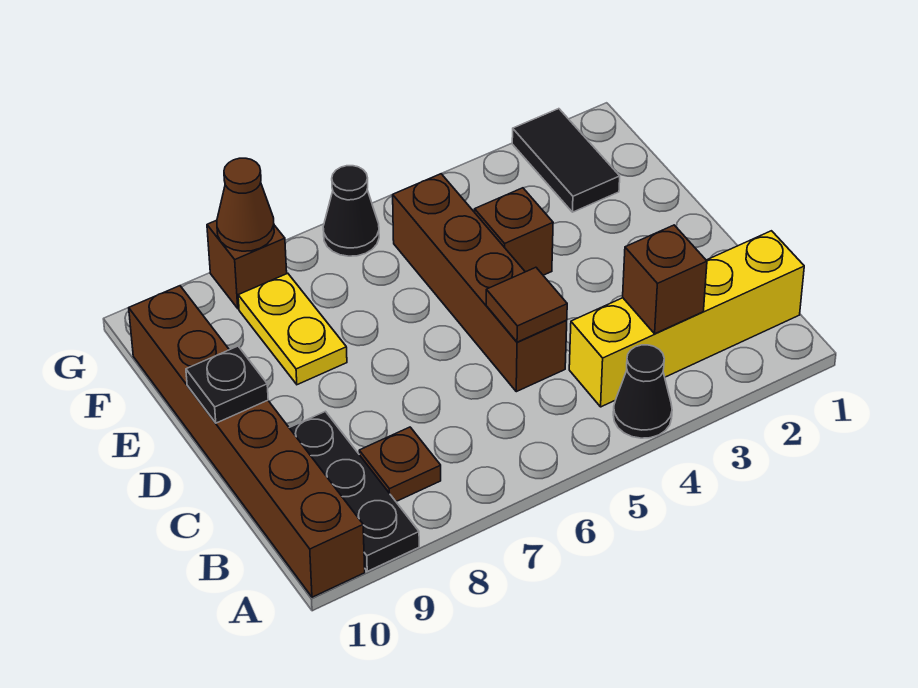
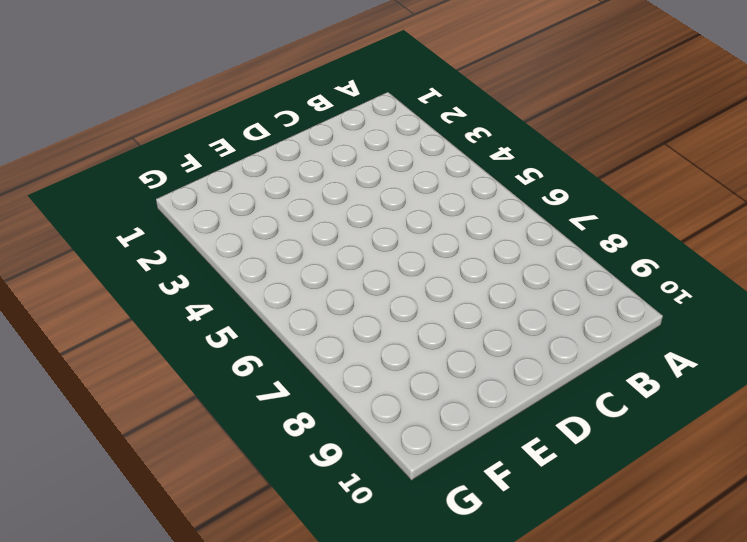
none -> black 1x1 cone [613,345,672,438]
none -> black 1x3 plate [289,411,419,571]
none -> brown 1x6 brick [129,286,365,597]

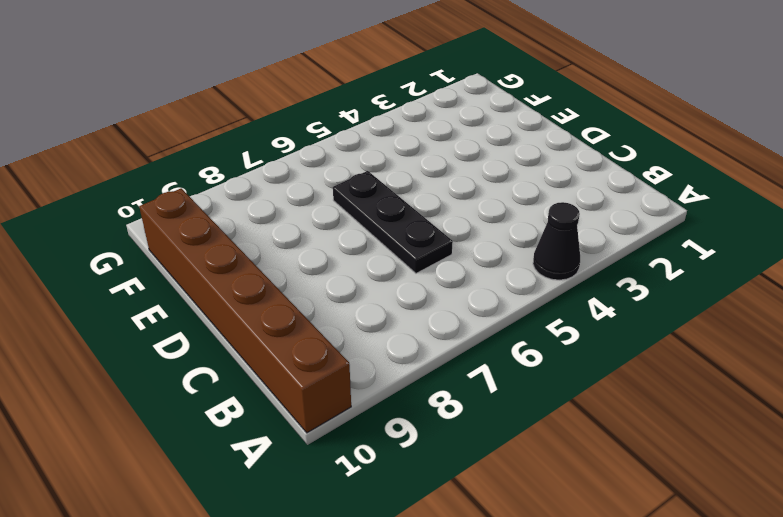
black 1x3 plate [333,171,453,273] -> black 1x3 plate moved to [289,411,419,571]
none -> yellow 1x4 brick [569,231,804,407]
none -> brown 1x1 plate [359,427,441,501]
none -> brown 1x4 brick [393,174,567,392]

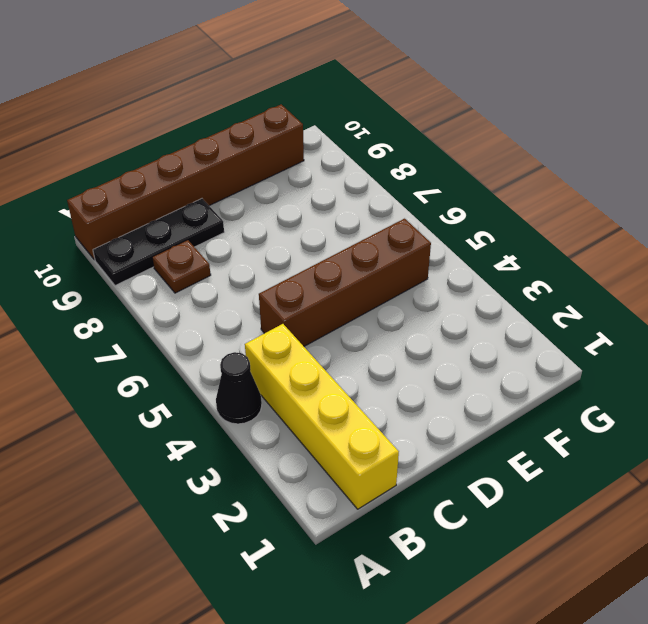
none -> brown 1x1 brick [475,188,553,275]
none -> yellow 1x2 plate [238,273,347,385]
none -> black 1x2 tile [512,109,620,212]

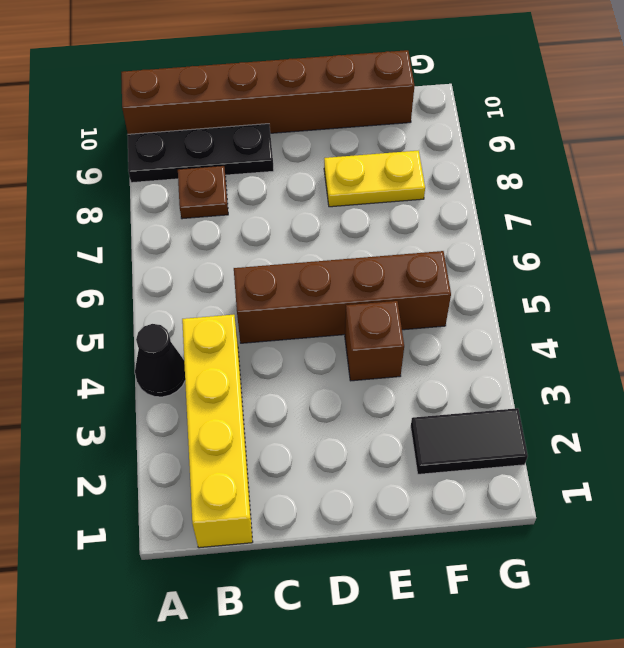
none -> black 1x1 cone [323,166,379,256]
none -> brown 1x1 brick [207,220,287,309]
none -> brown 1x1 brick [623,225,707,334]

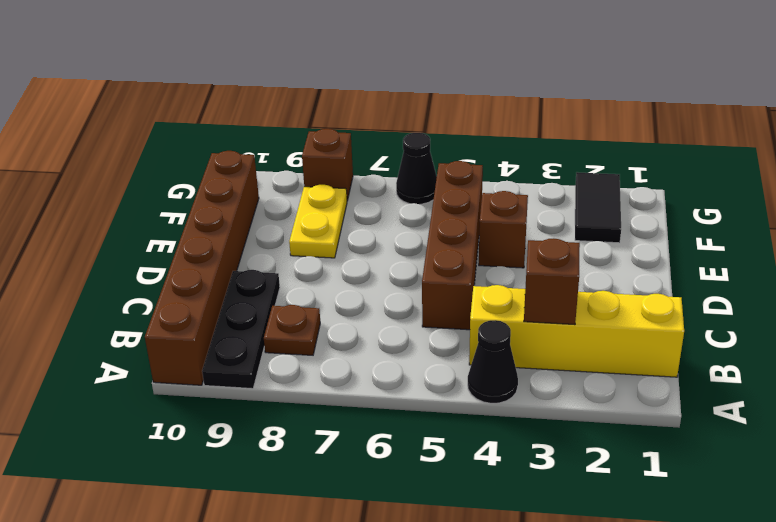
none -> brown 1x1 tile [486,267,567,342]
none -> black 1x1 plate [186,346,268,423]
none -> brown 1x1 cone [217,158,274,251]

